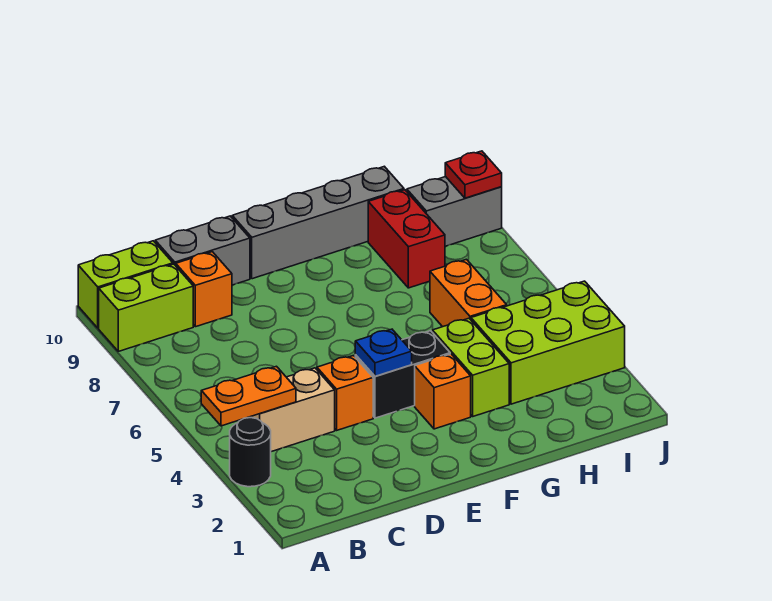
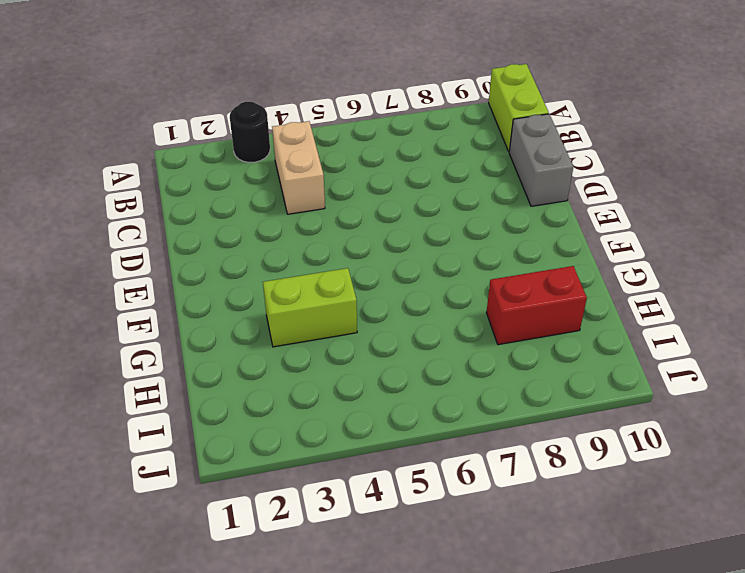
none -> lime 1x2 brick [99,264,193,351]
none -> orange 1x1 brick [176,252,232,327]
none -> orange 1x1 brick [317,356,373,430]

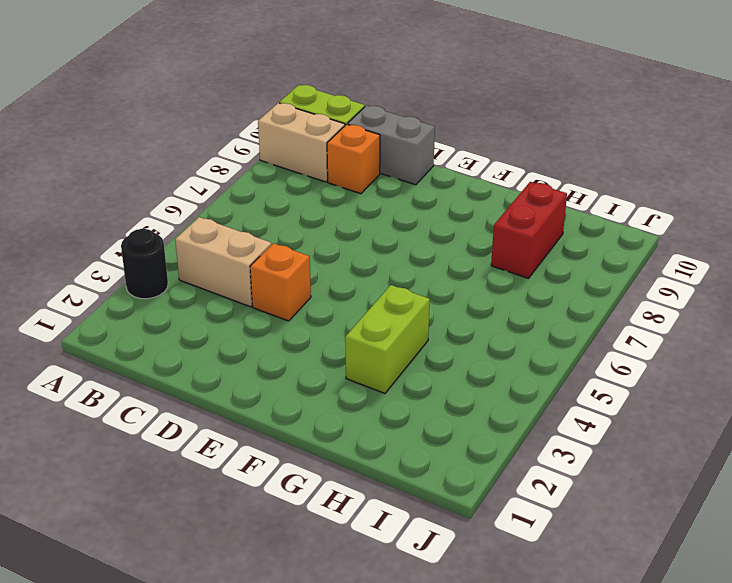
tan 1x2 brick [258,103,345,182] -> lime 1x2 brick [99,264,193,351]
none -> black 1x2 brick [355,331,450,418]
none -> grey 1x4 brick [232,166,404,279]
none -> orange 1x1 brick [415,354,471,429]

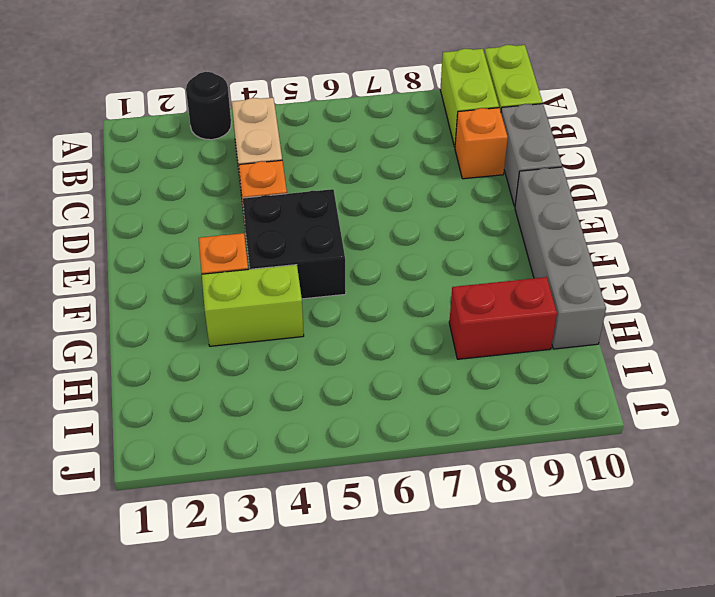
black 2x2 brick [243,189,346,299] -> black 1x2 brick [355,331,450,418]
none -> lime 2x3 brick [471,281,625,404]
none -> orange 1x2 brick [430,259,507,327]
none -> grey 1x2 brick [407,177,502,246]

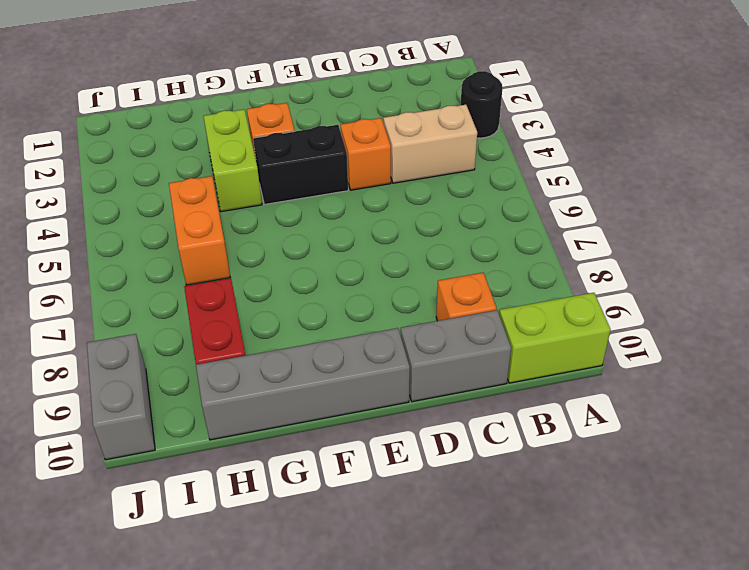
grey 1x2 brick [87,334,155,460] -> grey 1x2 brick turned to [407,177,502,246]
none -> lime 1x2 brick [99,264,193,351]
none -> lime 2x3 brick [471,281,625,404]
none -> orange 1x2 plate [201,366,296,426]

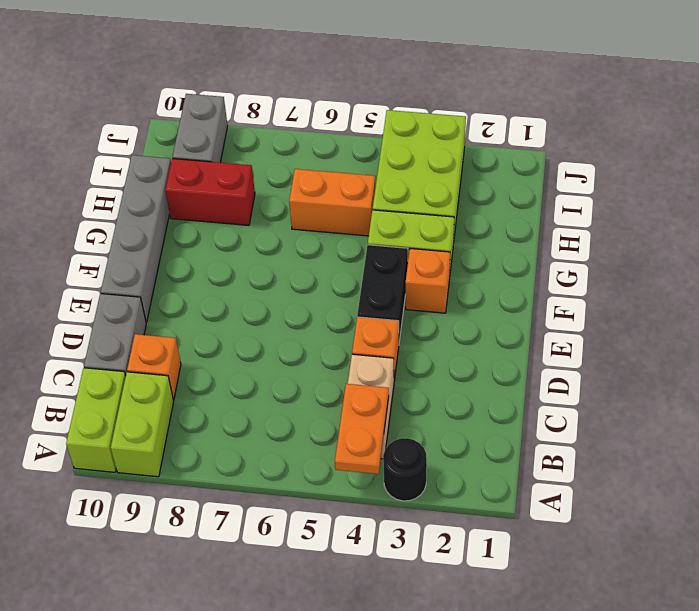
none -> blue 1x1 plate [355,329,412,376]
none -> red 1x1 plate [445,151,502,198]

